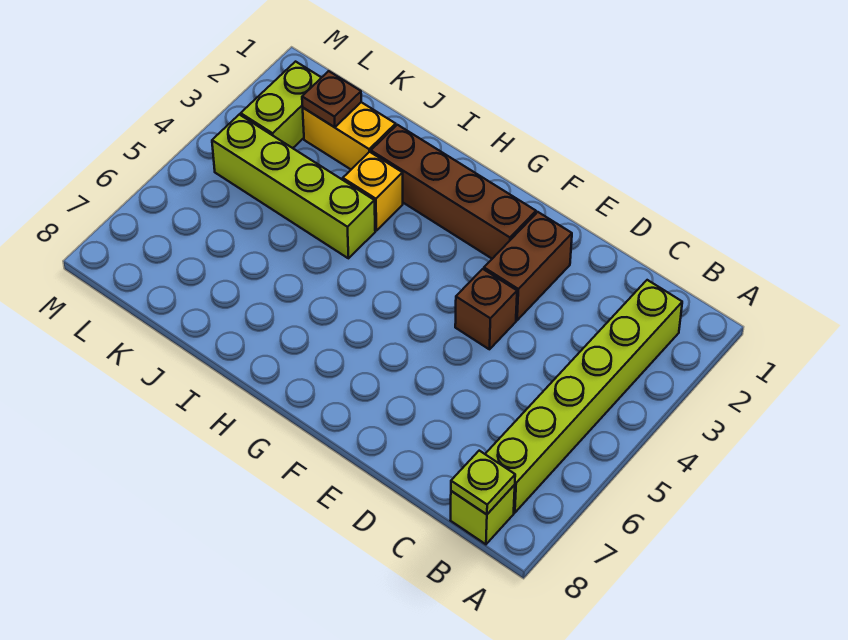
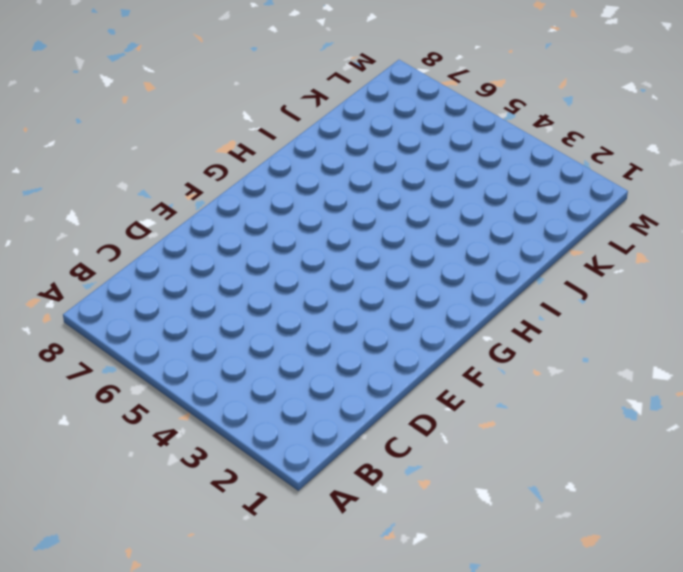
none -> lime 1x6 brick [485,280,682,513]
none -> lime 1x1 brick [451,485,515,544]

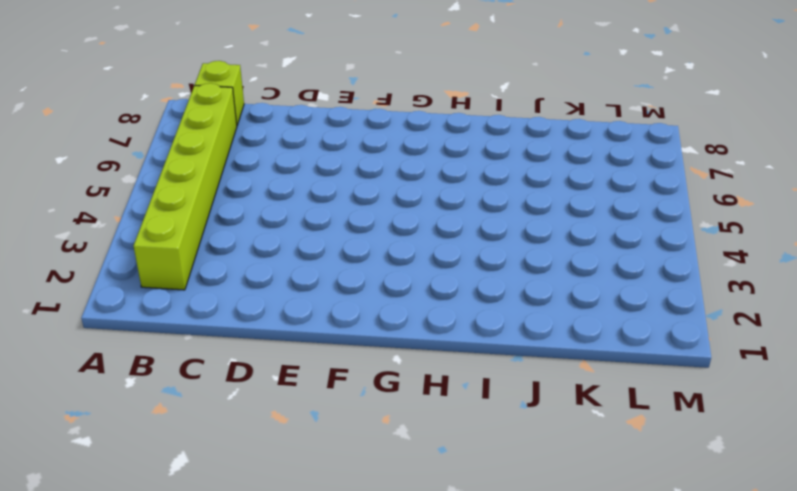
none -> brown 1x2 brick [484,212,572,320]
none -> brown 1x1 brick [455,269,517,349]

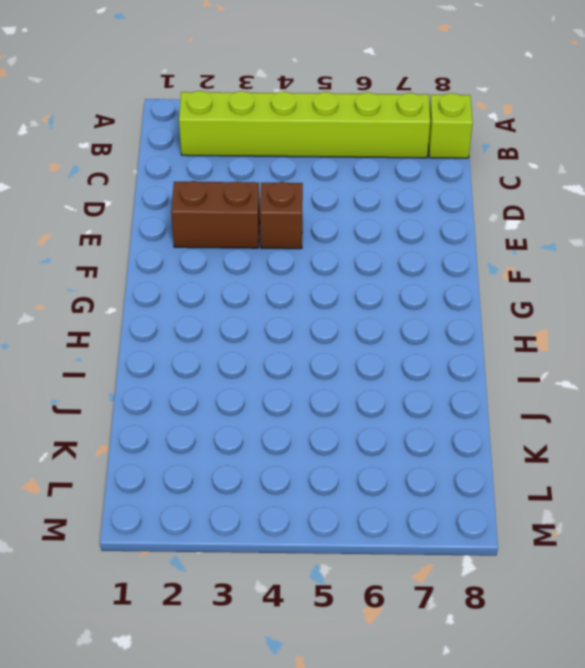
none -> brown 1x4 brick [371,125,536,259]
none -> yellow 1x1 brick [343,152,403,231]

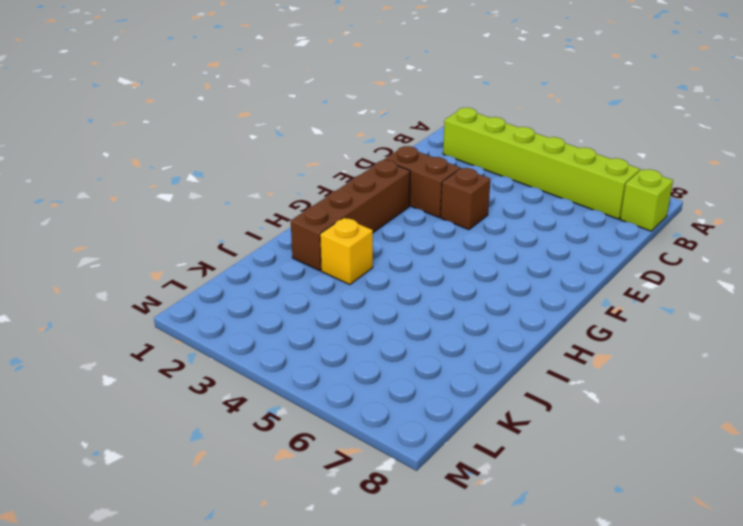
none -> lime 1x4 brick [212,115,375,258]
none -> yellow 1x2 brick [303,102,396,169]

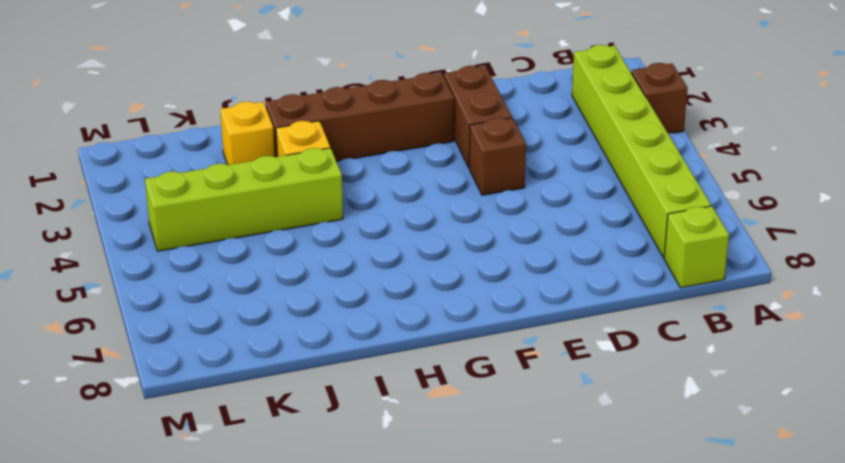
brown 1x1 brick [632,63,688,133] -> none
yellow 1x1 brick [220,102,275,165] -> yellow 1x2 brick [303,102,396,169]
none -> lime 1x2 brick [241,62,322,148]
none -> lime 1x1 plate [451,451,515,514]

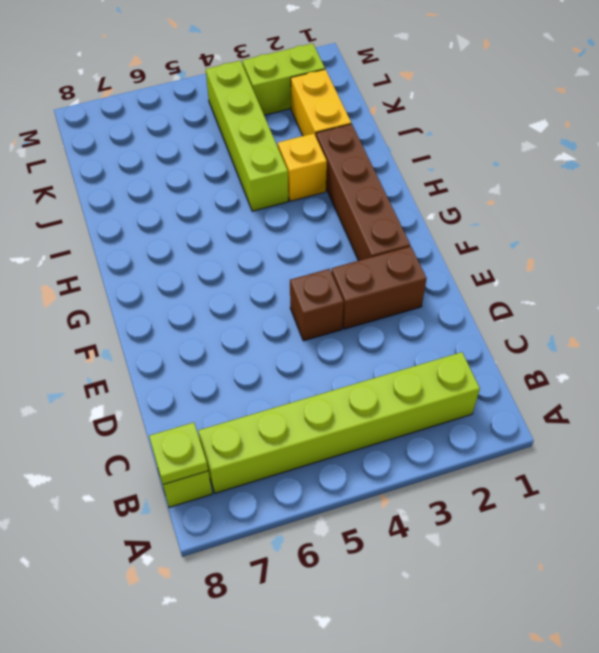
none -> brown 1x1 plate [302,71,361,127]

